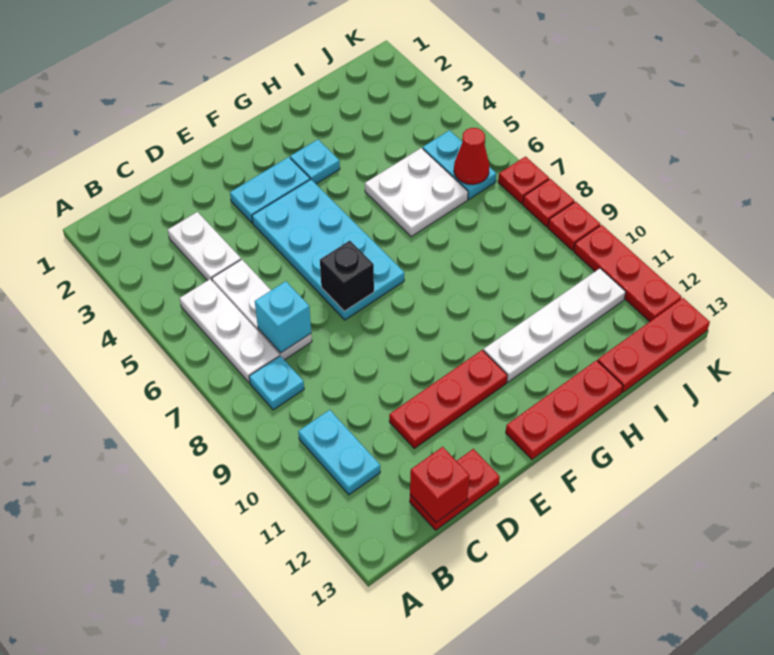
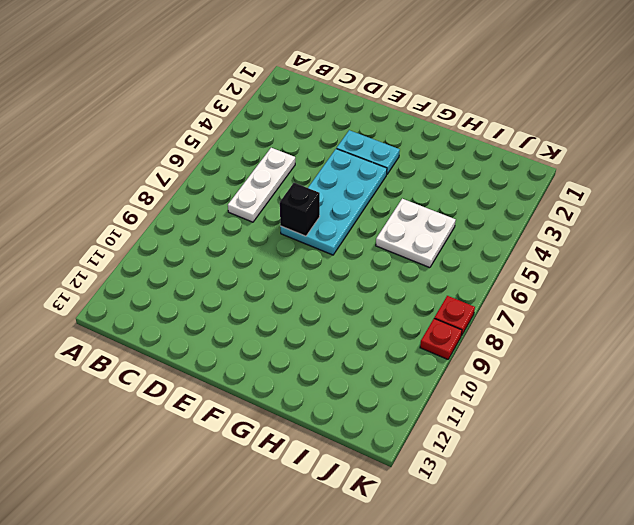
none -> white 1x3 plate [180,279,279,383]
none -> cyan 1x1 plate [249,356,304,410]
none -> cyan 1x2 plate [298,410,380,495]

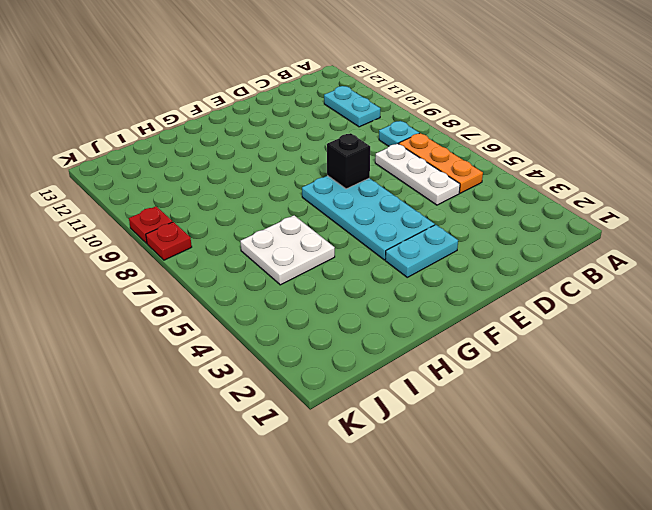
orange 1x3 plate [399,133,483,193] -> white 1x3 plate [180,279,279,383]
none -> white 1x2 plate [168,212,241,281]
none -> red 1x2 plate [410,449,500,530]
none -> red 1x3 plate [389,350,507,448]

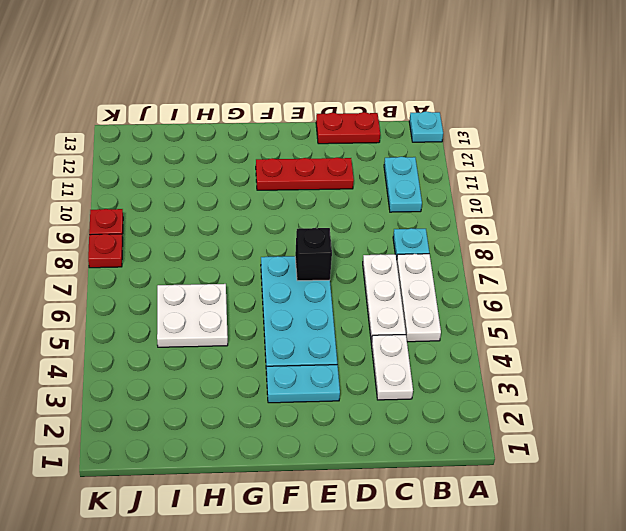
cyan 1x1 plate [409,111,443,142] -> cyan 1x1 plate moved to [290,140,340,184]
none -> red 1x3 plate [506,360,623,460]
none -> white 1x4 plate [483,268,626,382]
none -> red 1x3 plate [598,298,710,393]

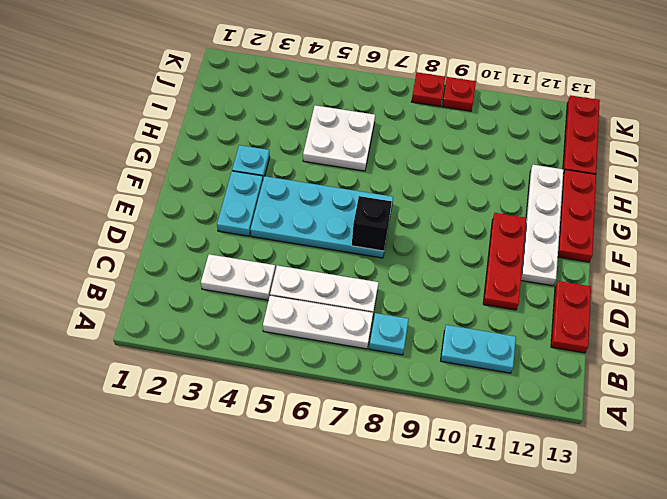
white 1x4 plate [521,165,564,286] -> white 1x4 plate moved to [483,268,626,382]
none -> cyan 1x2 plate [423,130,496,199]
none -> red 1x1 plate [498,157,549,204]
none -> red 1x3 plate [574,225,682,322]

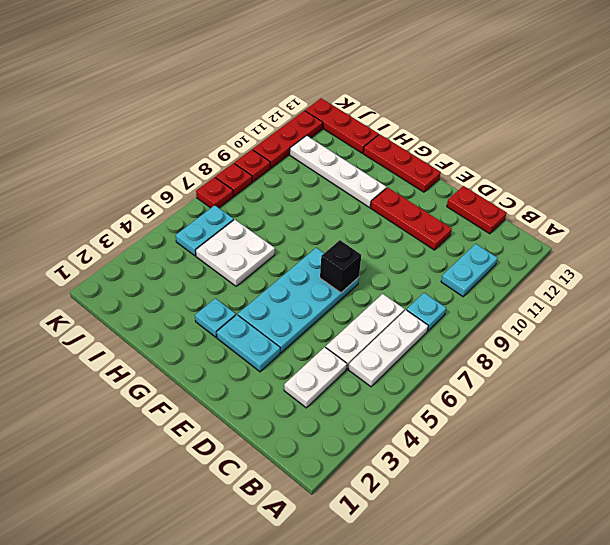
none -> cyan 1x1 brick [255,281,311,353]
none -> red 1x1 brick [410,447,470,523]
none -> red 1x1 cone [454,128,490,185]

